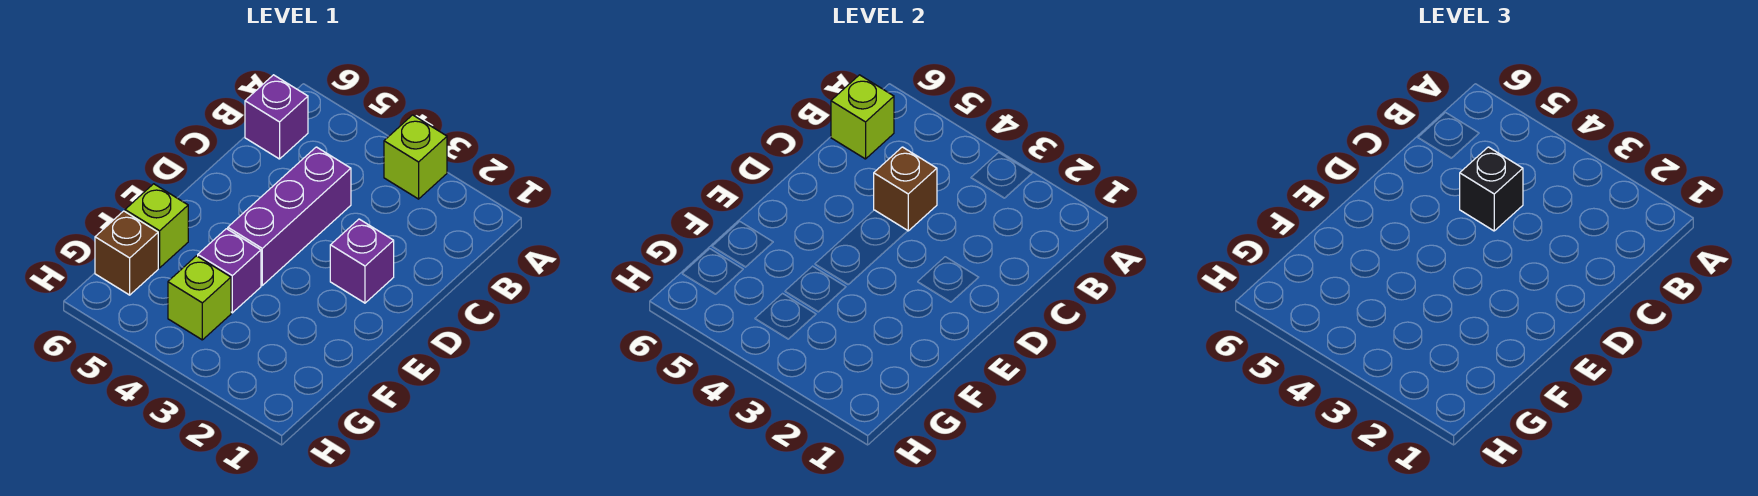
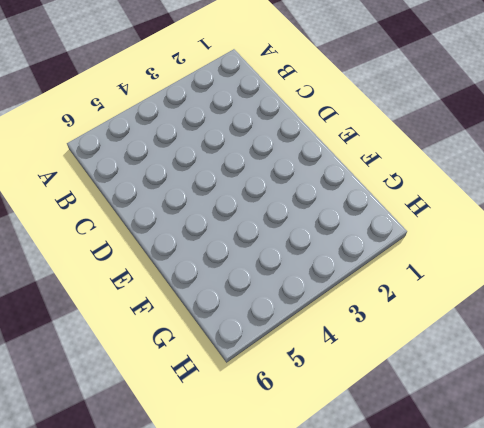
none -> lime 1x1 brick [384,115,447,199]
none -> purple 1x1 brick [245,75,308,159]

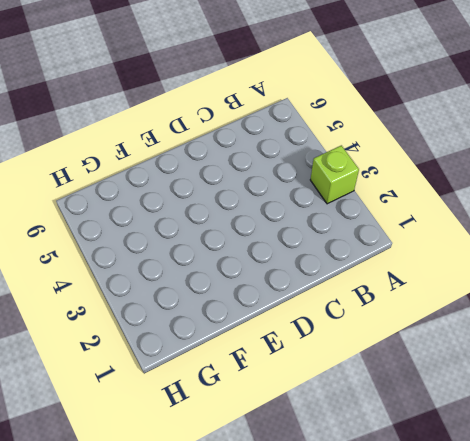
none -> purple 1x1 brick [245,75,308,159]
none -> purple 1x3 brick [228,147,351,285]

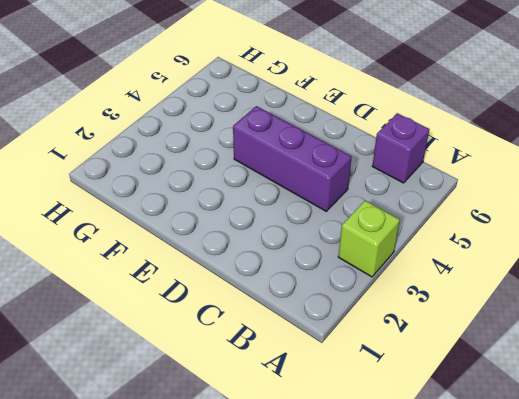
none -> purple 1x1 brick [330,219,394,303]
none -> purple 1x1 brick [198,229,261,313]

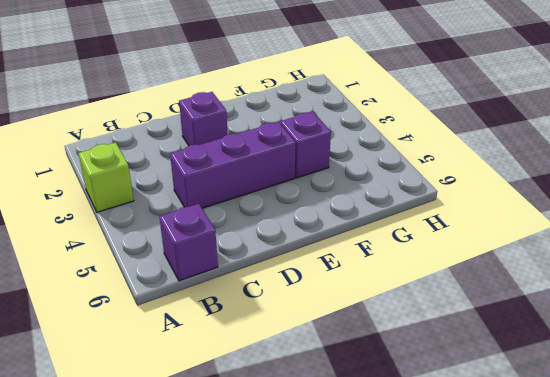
none -> lime 1x1 brick [125,184,188,268]
none -> lime 1x1 brick [168,256,231,340]

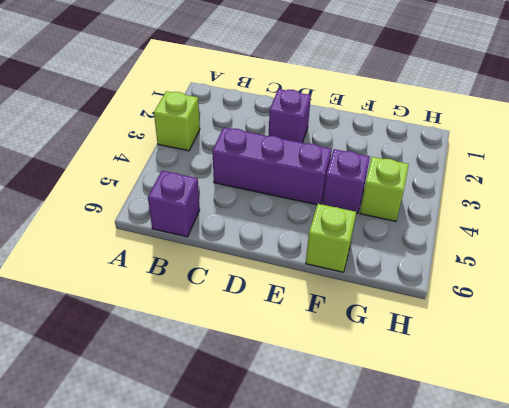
none -> brown 1x1 brick [95,211,158,295]
none -> lime 1x1 brick [831,75,894,159]

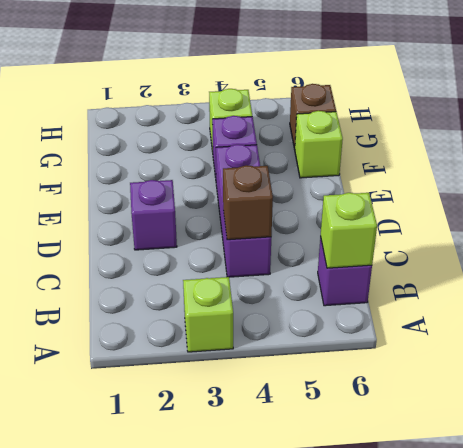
none -> black 1x1 brick [1460,147,1523,231]

